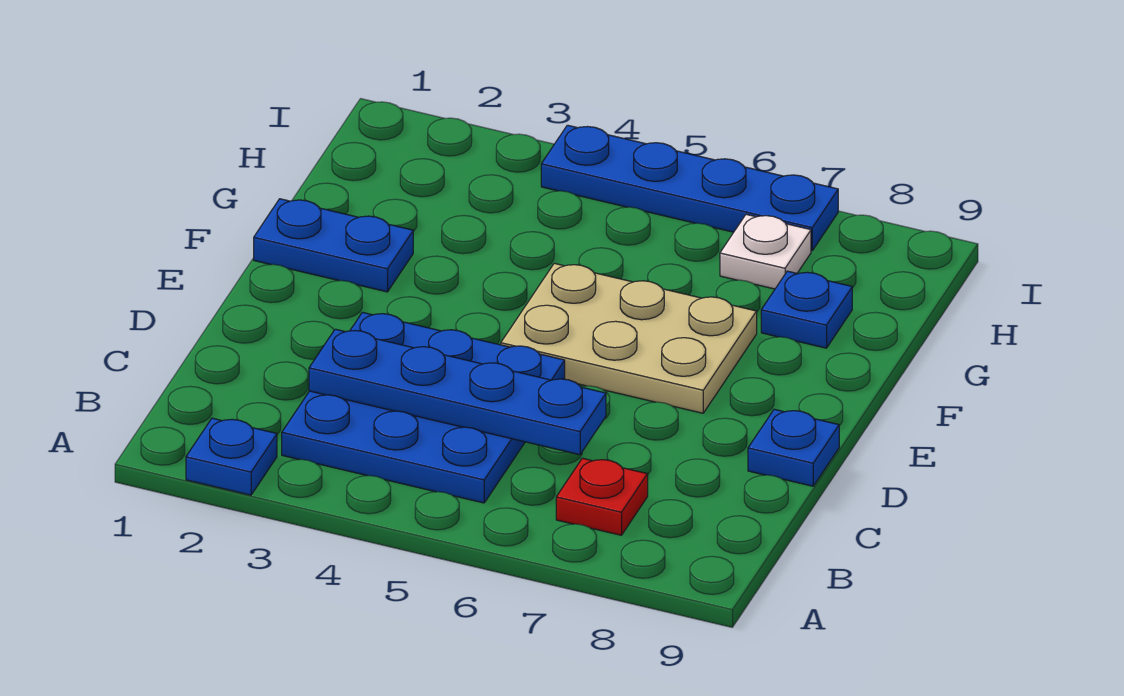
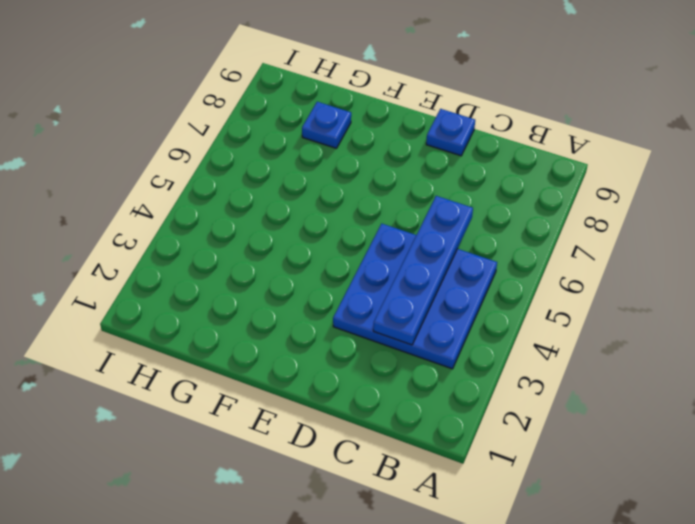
none -> blue 1x1 plate [186,418,277,495]
none -> red 1x1 plate [556,458,648,535]

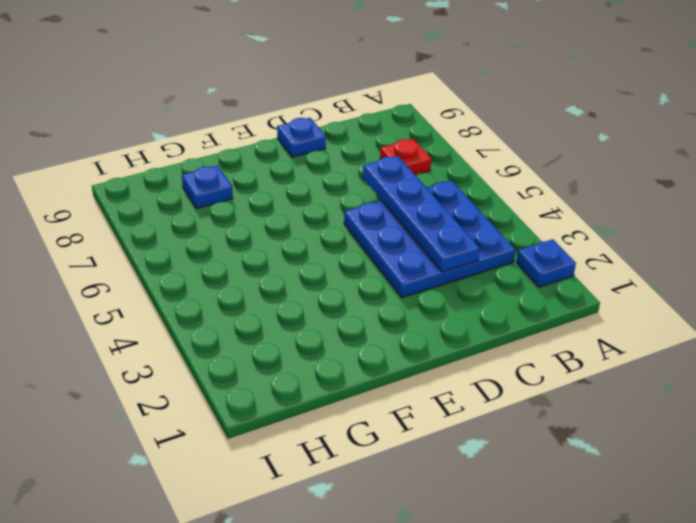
none -> tan 2x3 plate [501,263,757,413]
none -> blue 1x2 plate [254,199,413,292]

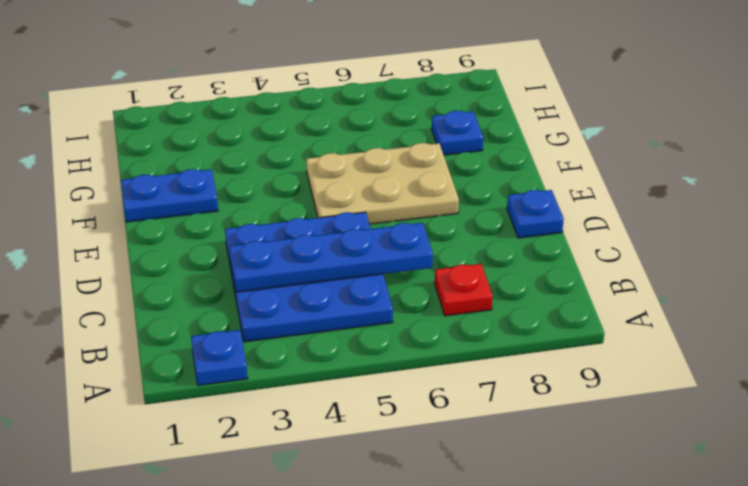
none -> white 1x1 plate [720,214,811,289]
none -> blue 1x4 plate [541,125,838,251]

